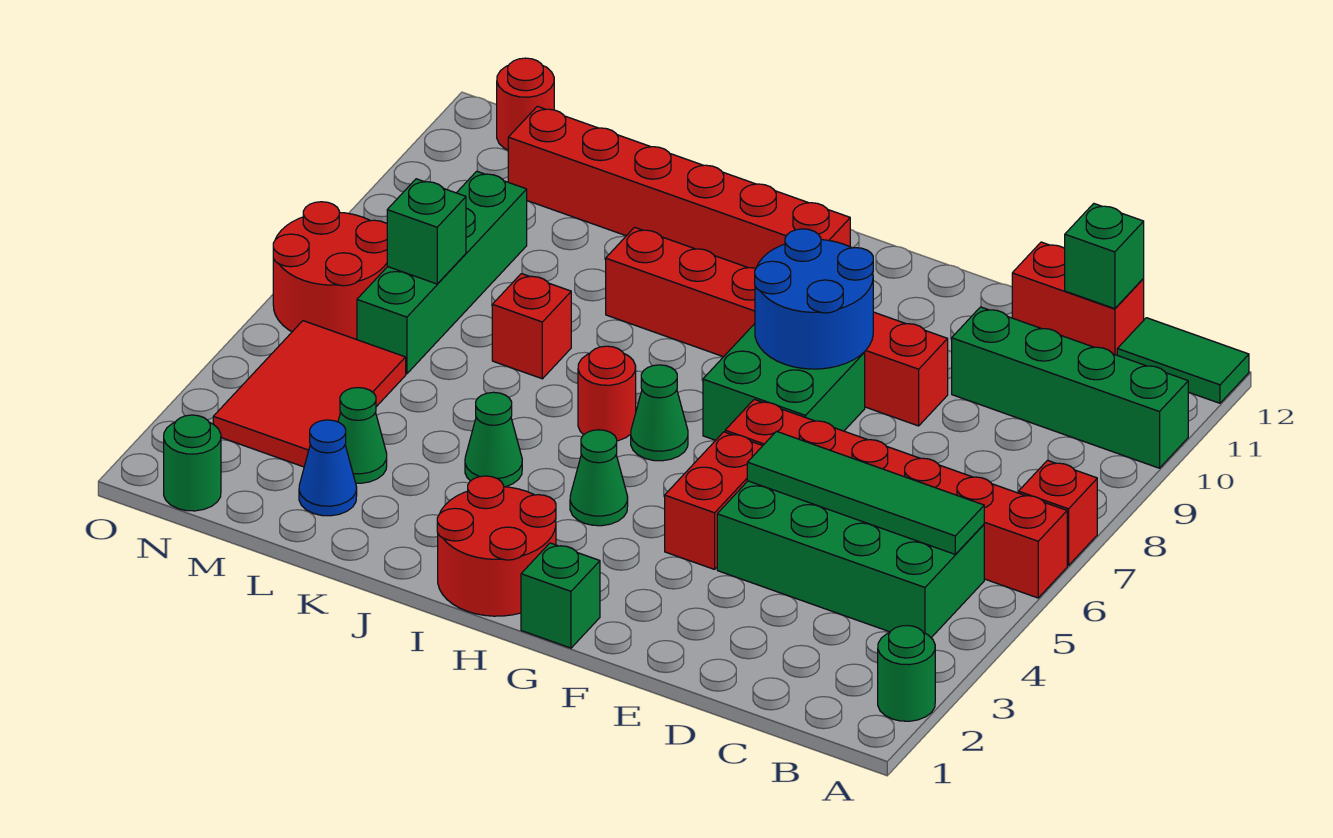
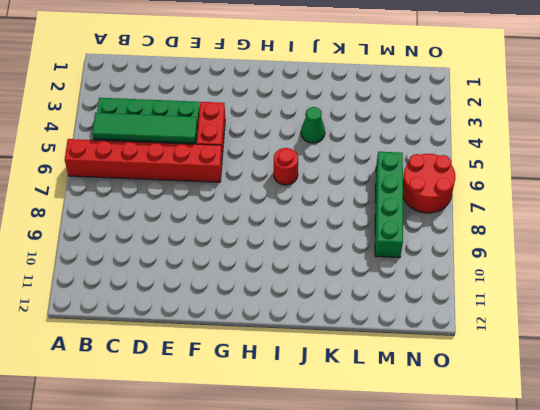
none -> green 1x1 round brick [878,626,935,721]
none -> red 1x1 brick [1019,460,1097,566]
none -> green 1x4 brick [952,307,1189,468]

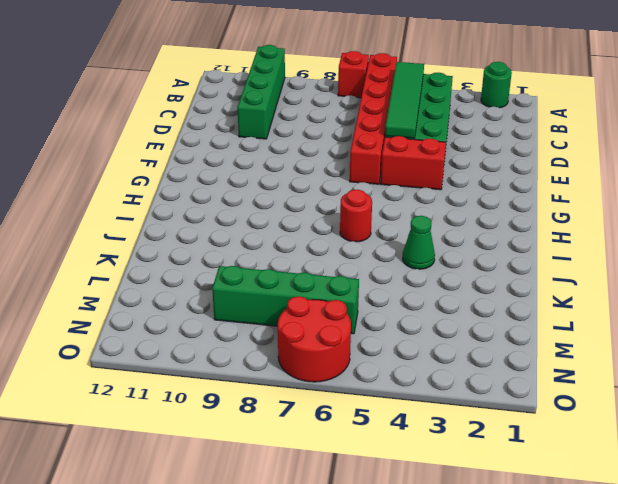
none -> green 1x2 tile [1117,318,1249,403]
none -> red 1x2 brick [1012,242,1144,355]
none -> red 1x6 brick [606,227,948,426]

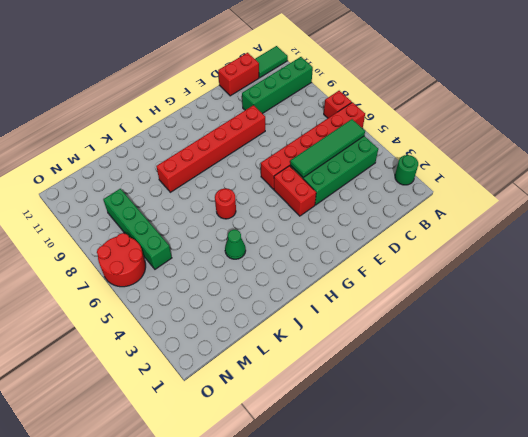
none -> green 2x2 brick [703,324,865,440]
none -> green 1x1 brick [521,543,600,648]
none -> red 2x2 round brick [437,476,556,616]

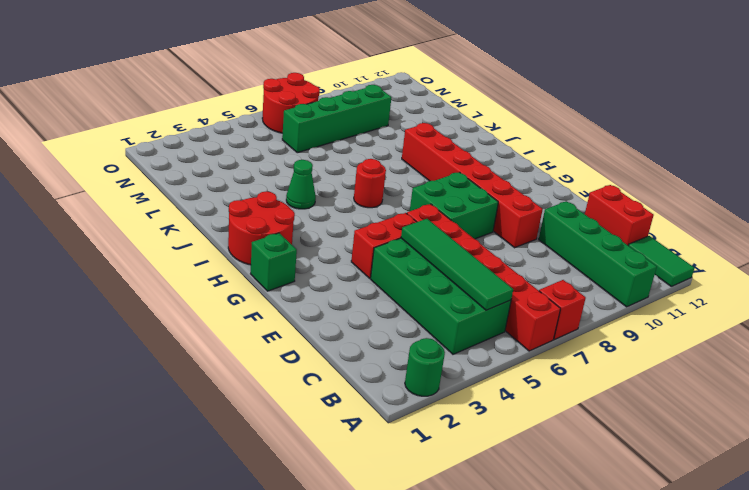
none -> green 1x1 cone [570,430,628,526]
none -> green 1x1 cone [631,365,688,461]
none -> red 1x6 brick [508,106,850,268]

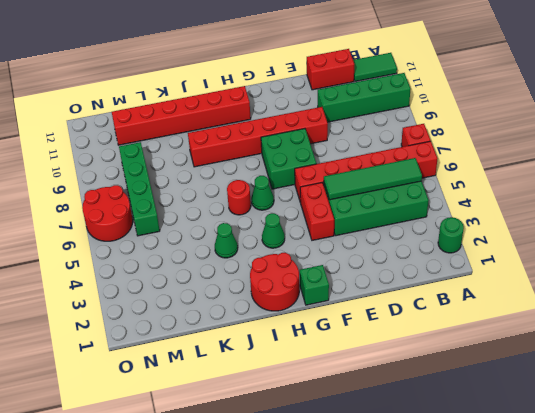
none -> red 1x1 brick [492,274,571,379]
none -> blue 1x1 cone [299,420,357,516]
none -> green 1x1 cone [338,388,387,483]

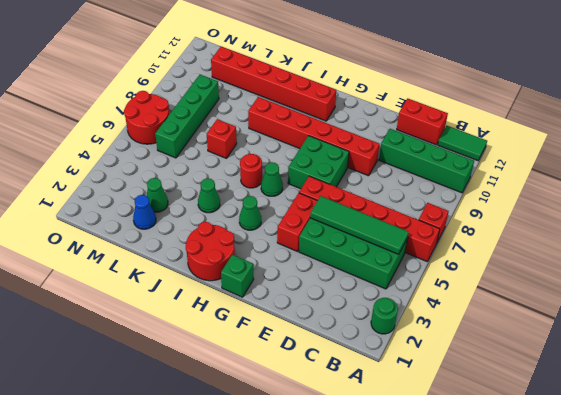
none -> red 2x3 tile [213,321,406,467]
none -> green 1x1 round brick [164,415,221,511]
none -> red 1x1 round brick [497,58,554,150]

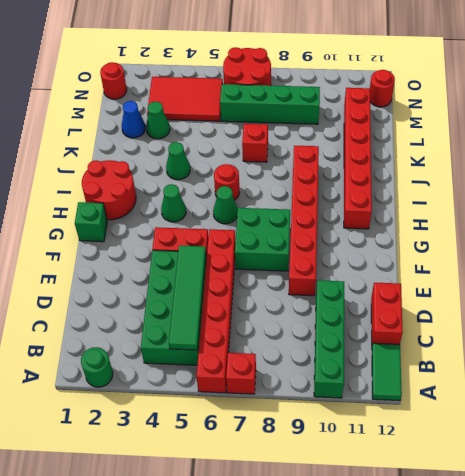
red 1x1 round brick [100,62,127,99] -> green 1x1 round brick [164,415,221,511]
none -> green 1x1 brick [1065,204,1144,309]
none -> blue 2x2 round brick [755,229,873,369]
none -> green 1x1 brick [387,179,466,284]

